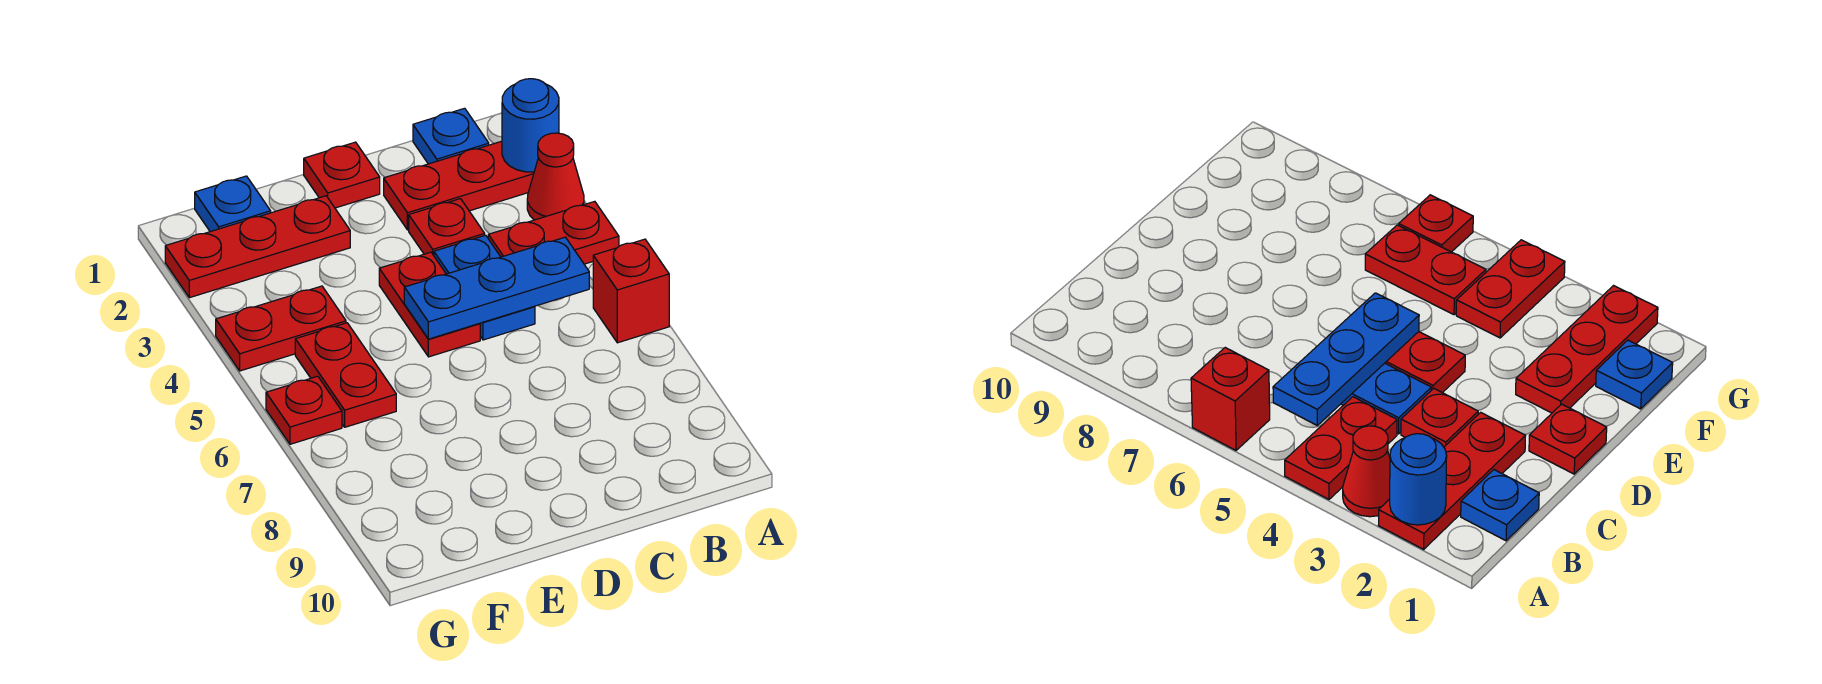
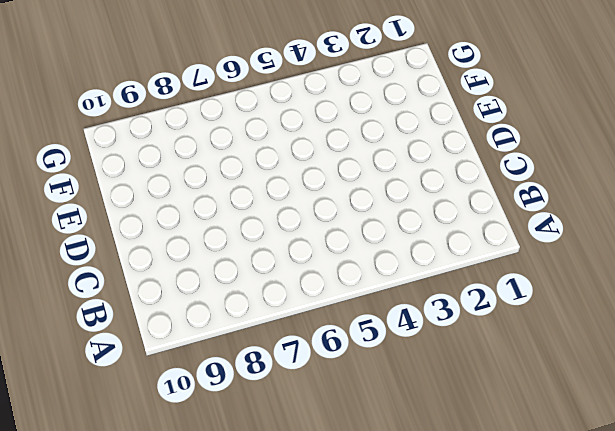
none -> red 1x3 plate [384,141,534,230]
none -> red 1x1 cone [527,133,584,220]
none -> red 1x2 plate [488,201,619,264]

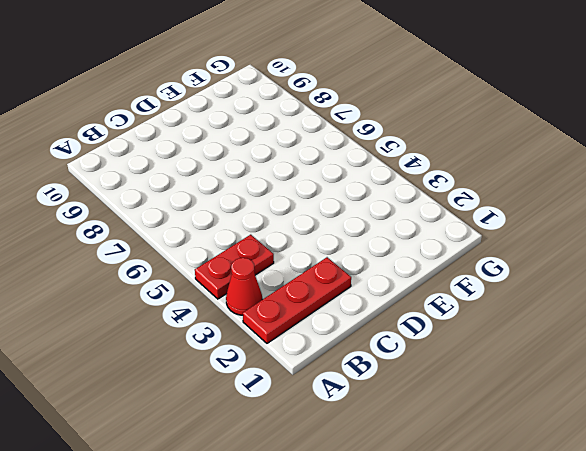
none -> red 1x1 brick [593,239,669,343]
none -> blue 1x1 plate [413,108,489,164]
none -> red 1x1 plate [409,199,485,255]

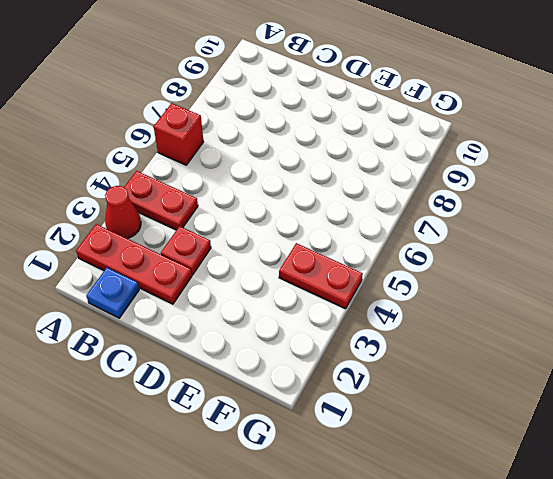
none -> blue 1x2 plate [434,235,535,340]
none -> red 1x1 plate [304,142,380,208]
none -> red 1x2 plate [379,252,480,357]

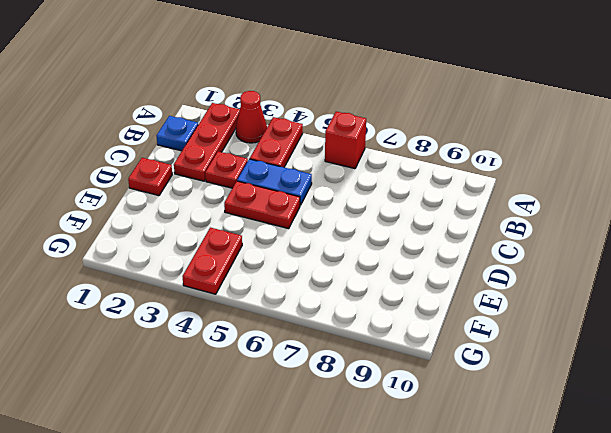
none -> red 1x3 plate [165,196,350,298]
none -> blue 1x1 plate [195,176,271,232]
none -> red 1x2 plate [295,323,396,427]

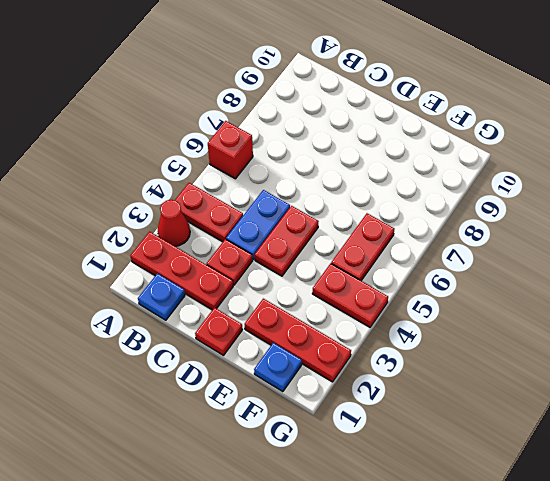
none -> red 1x1 plate [266,376,342,444]
none -> blue 1x1 round brick [502,79,559,172]
none -> blue 1x3 plate [404,237,589,339]

